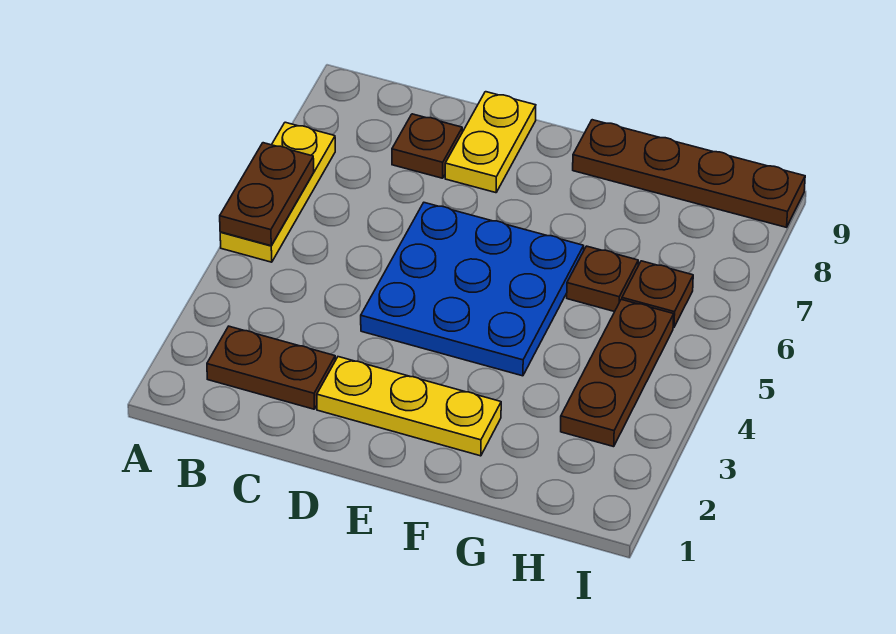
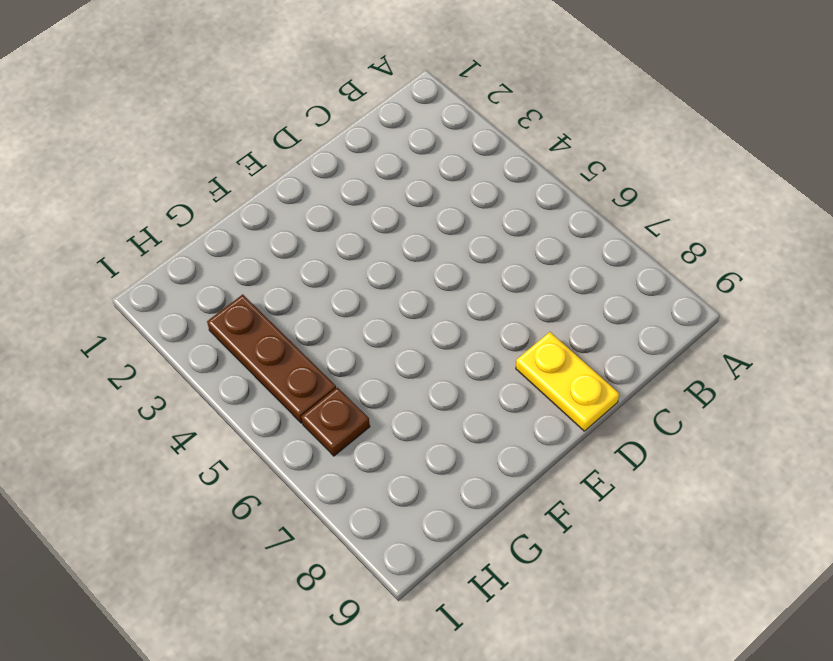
none -> yellow 1x3 plate [220,122,335,262]
none -> brown 1x2 plate [207,326,335,409]

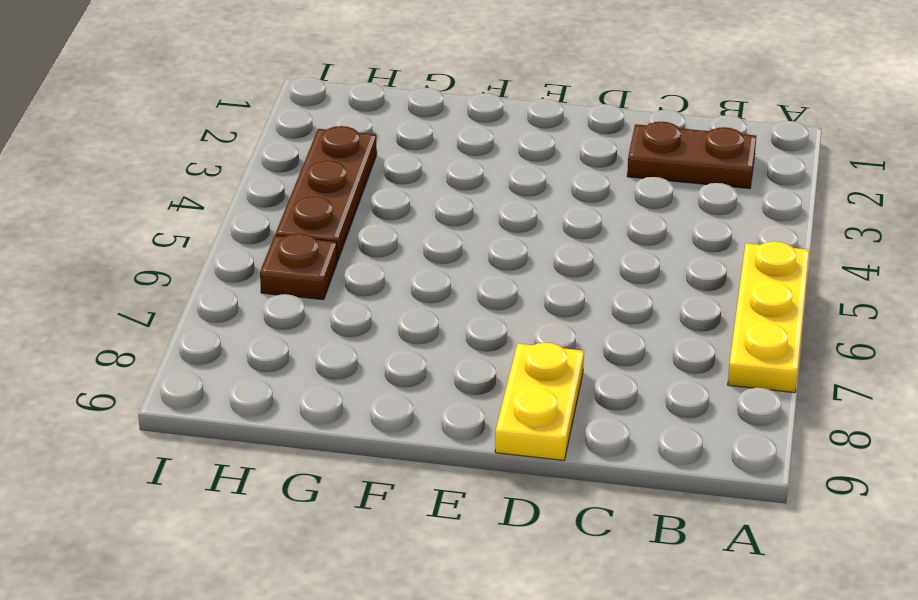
none -> brown 1x1 plate [392,114,462,178]
none -> yellow 1x3 plate [317,357,501,456]

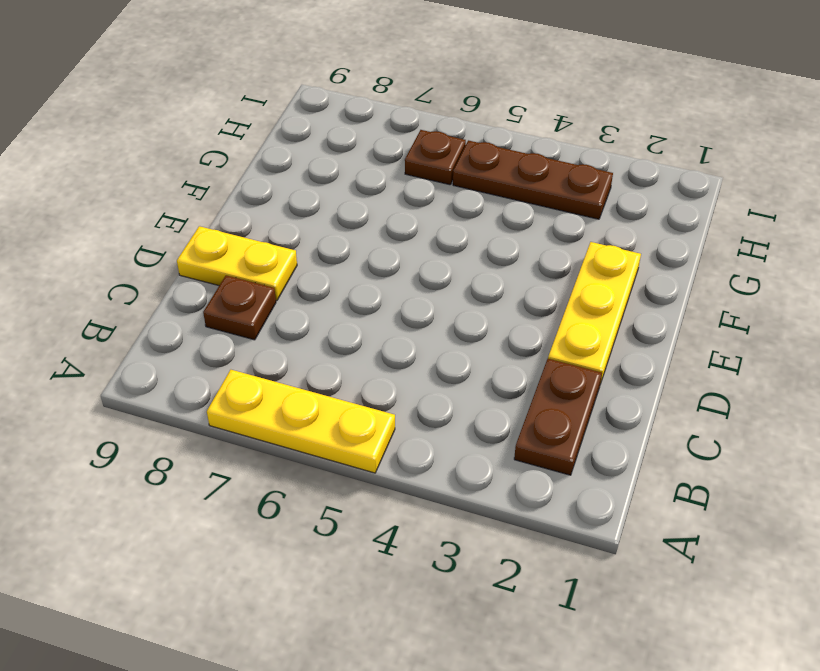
none -> blue 3x3 plate [361,203,584,376]
none -> brown 1x4 plate [573,120,805,227]

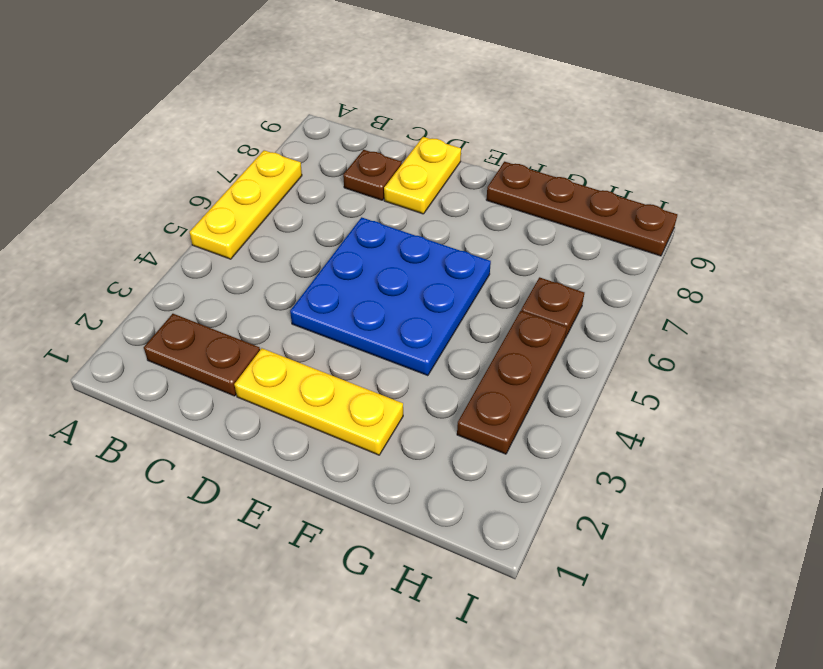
none -> brown 1x1 plate [567,246,638,312]
none -> brown 1x2 plate [220,143,314,246]

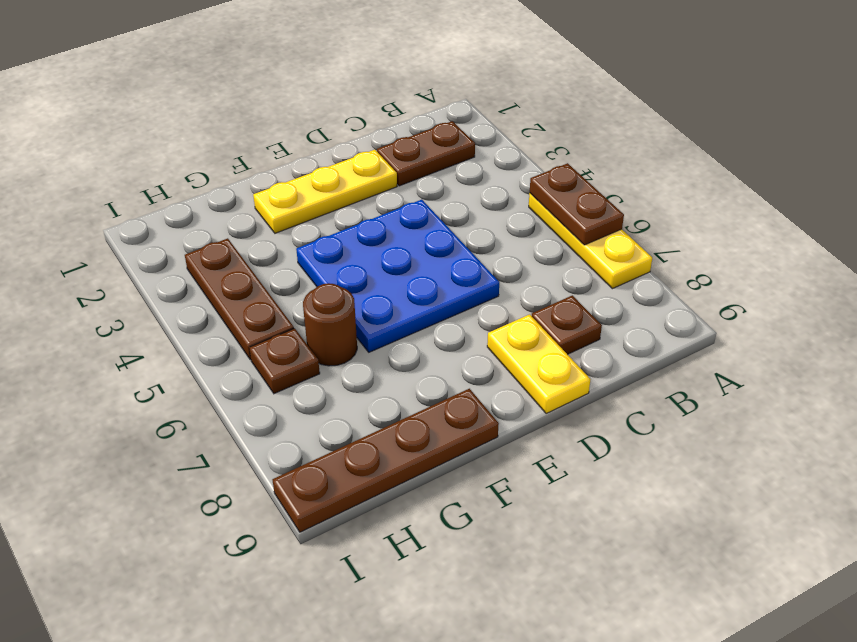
brown 1x1 round brick [303,283,357,366] -> brown 1x1 plate [567,246,638,312]

